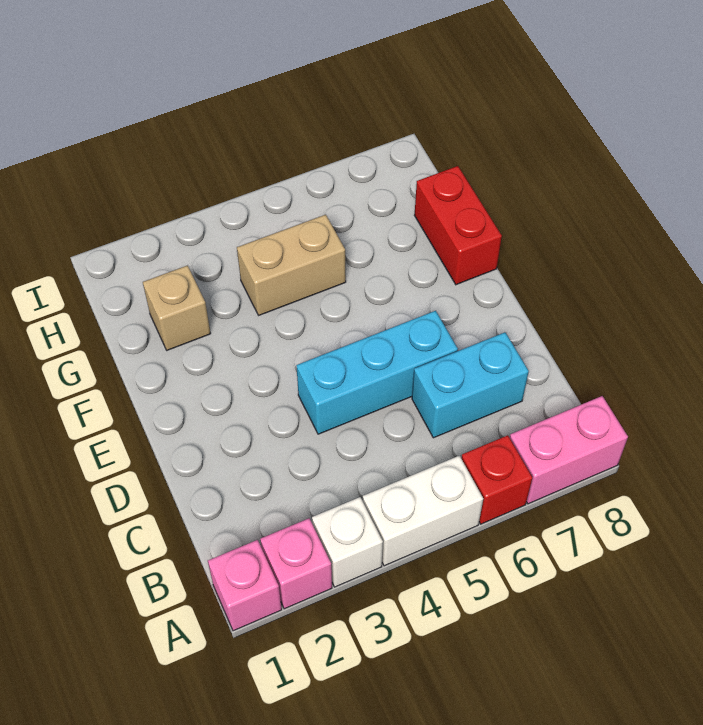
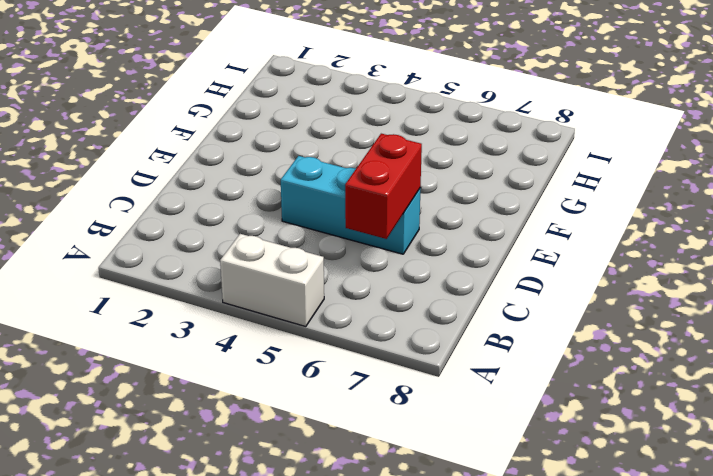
red 1x2 brick [345,134,422,239] -> red 1x2 brick moved to [415,166,502,285]
none -> pink 1x1 brick [208,540,282,631]
none -> pink 1x1 brick [260,518,332,609]

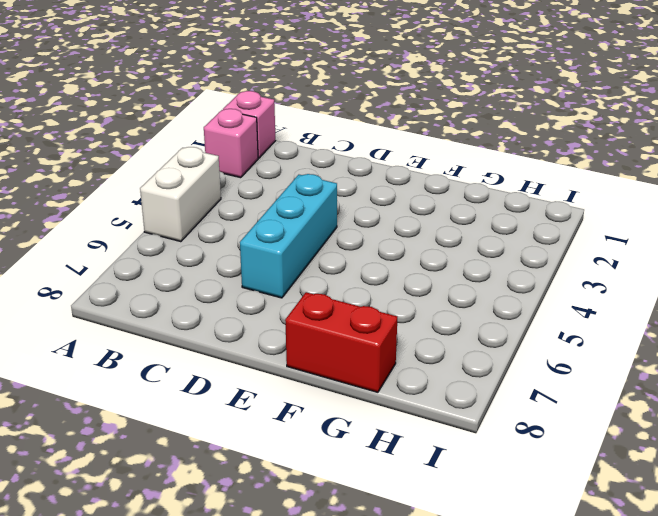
none -> white 1x1 brick [312,497,383,587]
none -> red 1x1 brick [461,435,532,524]

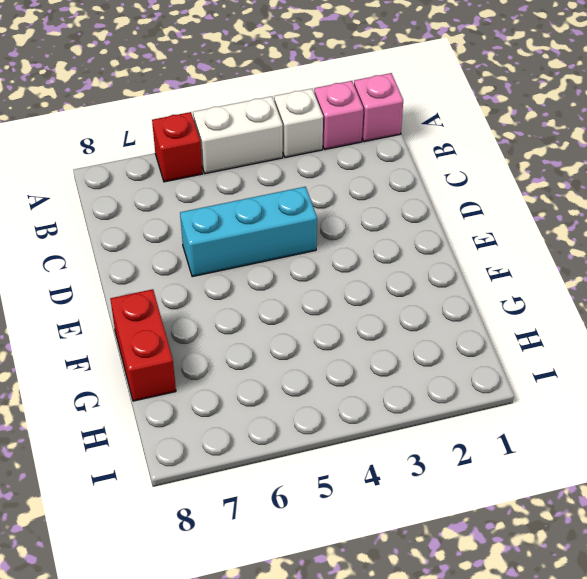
none -> pink 1x2 brick [510,396,628,504]
none -> cyan 1x2 brick [412,332,529,438]

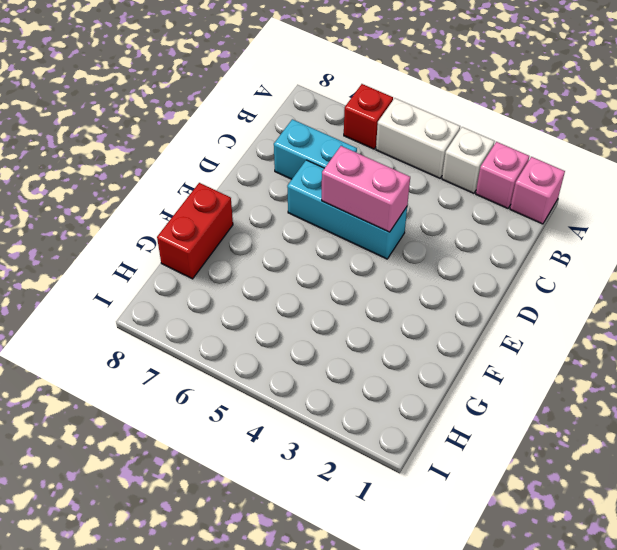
pink 1x2 brick [322,146,410,232] -> pink 1x2 brick moved to [510,396,628,504]
none -> tan 1x1 brick [143,266,211,350]
none -> tan 1x2 brick [237,215,346,315]

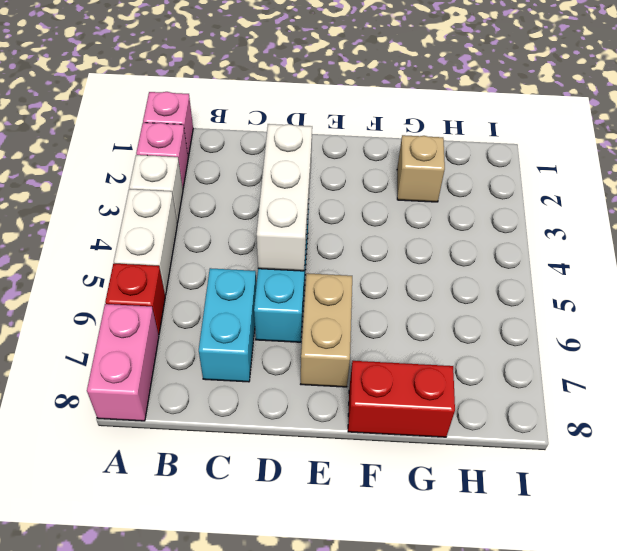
white 1x3 brick [256,124,312,271] -> none
tan 1x2 brick [301,273,352,387] -> tan 1x2 brick moved to [237,215,346,315]

